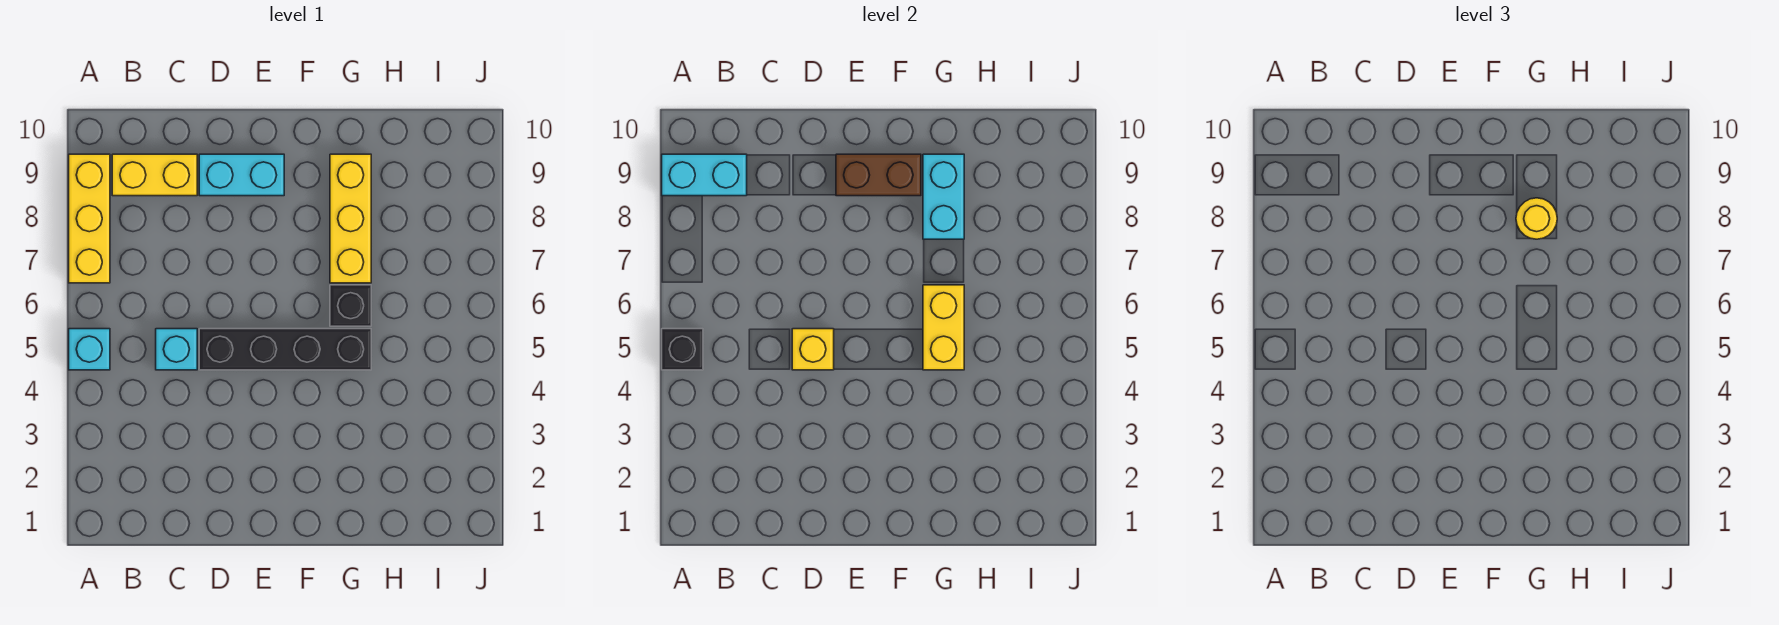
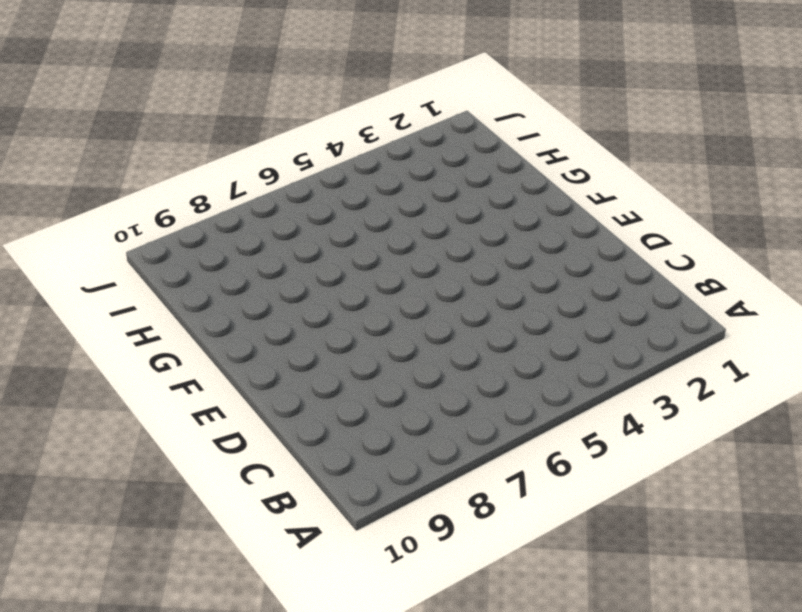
none -> cyan 1x1 brick [69,329,110,370]
none -> yellow 1x3 brick [69,154,110,283]
none -> yellow 1x2 brick [112,154,197,196]

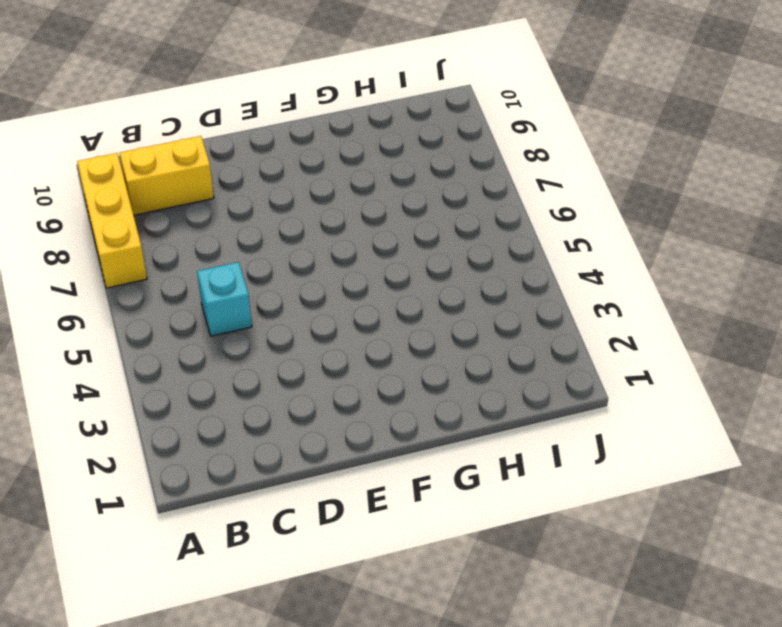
none -> cyan 1x1 brick [69,329,110,370]
none -> black 1x4 brick [199,329,371,370]
none -> cyan 1x2 brick [199,154,284,196]

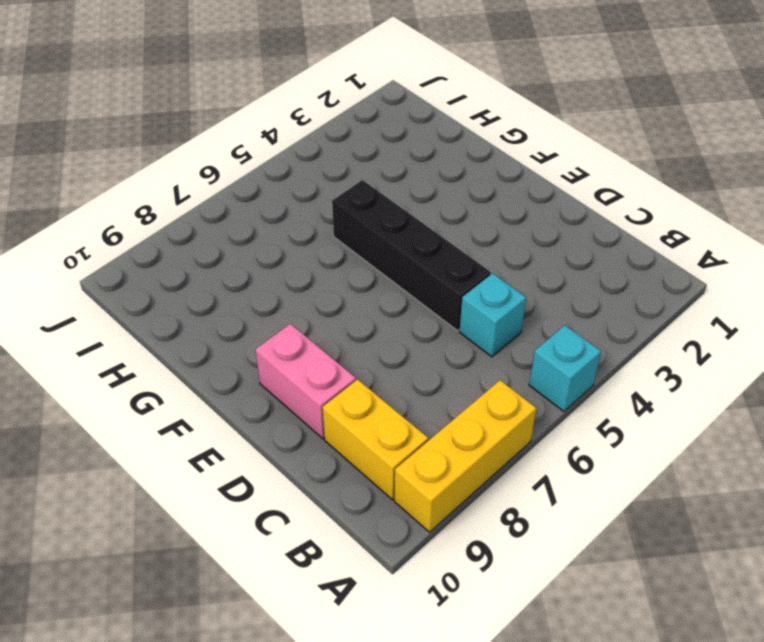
pink 1x2 brick [255,324,356,439] -> cyan 1x2 brick [199,154,284,196]
none -> black 1x1 brick [330,285,371,326]
none -> yellow 1x3 brick [330,154,371,283]
none -> black 1x1 brick [662,329,703,370]

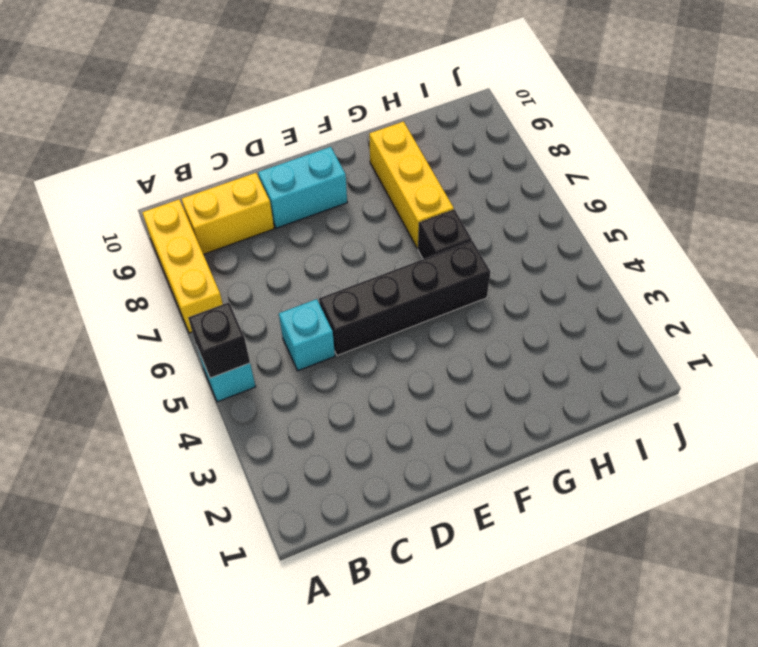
none -> cyan 1x2 brick [662,154,747,196]
none -> yellow 1x1 brick [792,329,834,370]
none -> brown 1x2 brick [836,154,921,196]

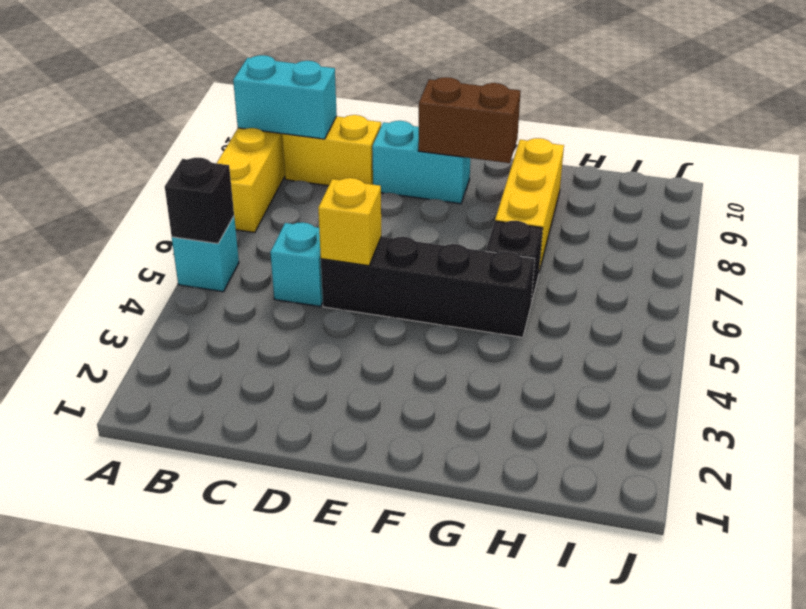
none -> yellow 1x2 brick [923,285,964,370]
none -> cyan 1x2 brick [923,154,964,239]
none -> yellow 1x1 round brick [1516,198,1557,239]

